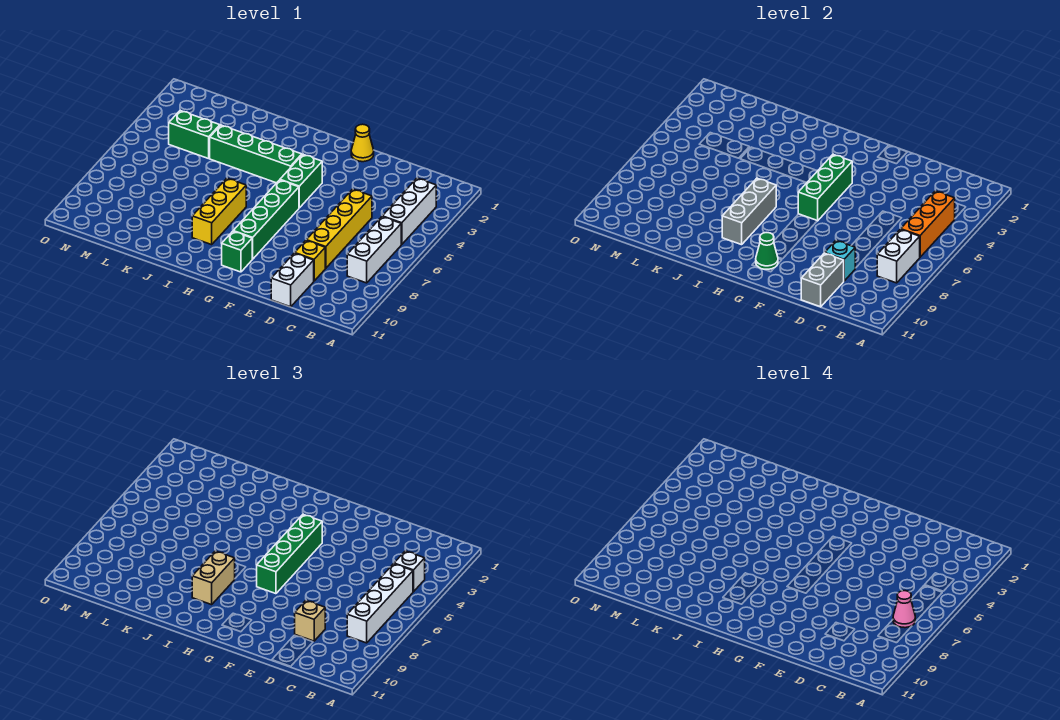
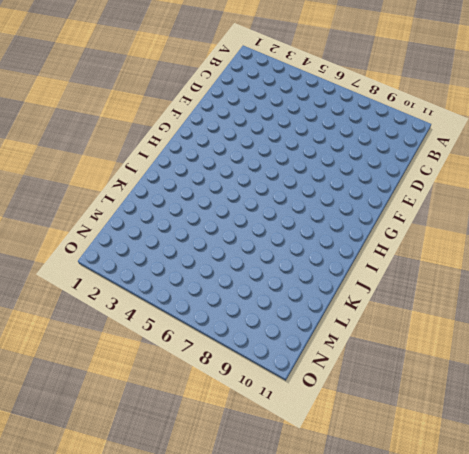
none -> white 1x3 brick [382,178,436,245]
none -> white 1x3 brick [347,217,401,283]
none -> yellow 1x4 brick [306,189,372,268]

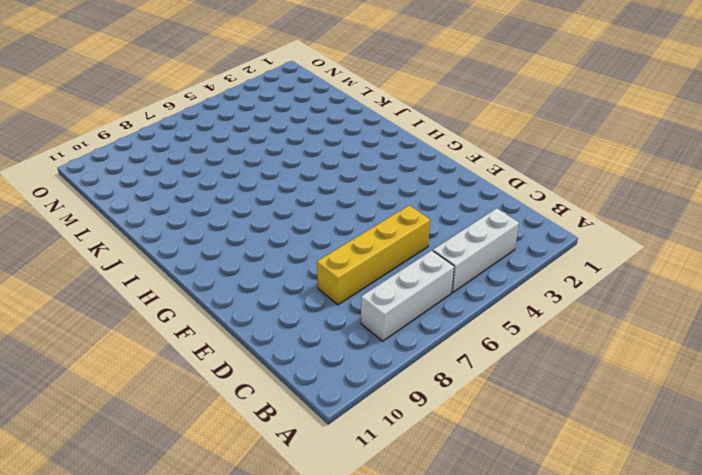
none -> yellow 1x1 brick [295,241,325,281]
none -> white 1x2 brick [271,253,314,307]
none -> yellow 1x1 cone [351,124,374,162]

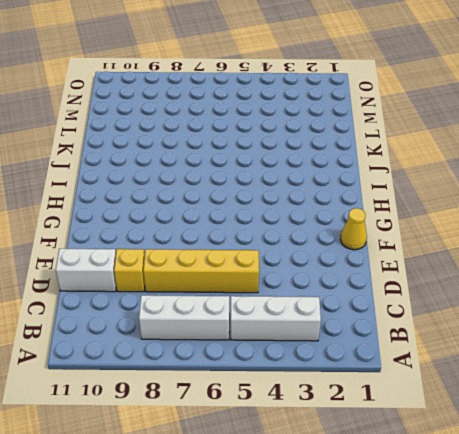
none -> green 1x2 brick [280,154,322,208]
none -> green 1x4 brick [233,180,299,259]
none -> green 1x1 brick [222,231,252,272]

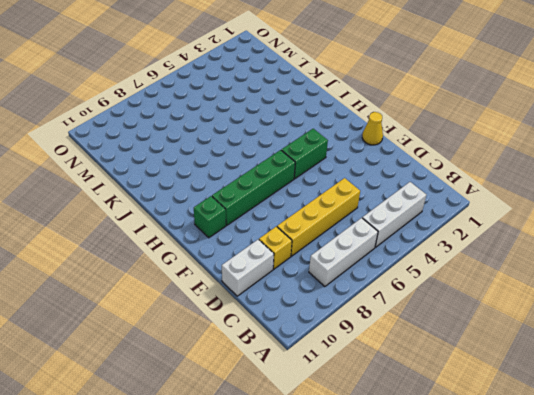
none -> green 1x4 brick [210,125,302,183]
none -> yellow 1x3 brick [192,178,246,245]
none -> green 1x2 brick [169,111,220,159]

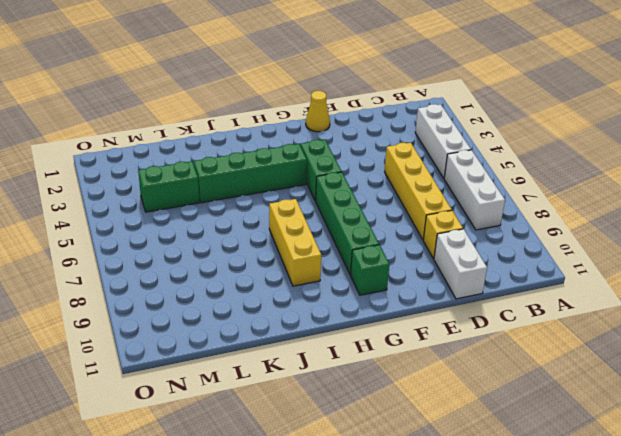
none -> orange 1x3 brick [901,191,955,257]
none -> white 1x2 brick [877,229,920,283]
none -> cyan 1x1 brick [825,240,855,281]

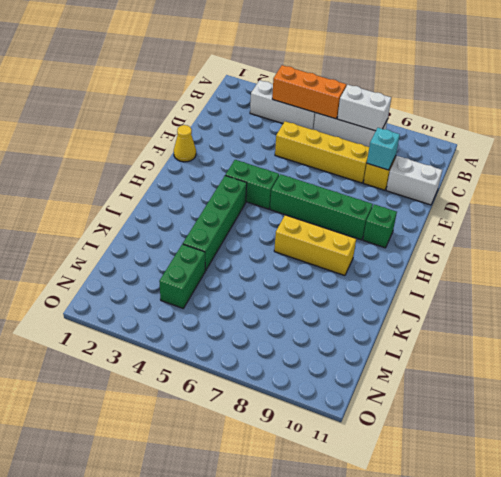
none -> grey 1x2 brick [801,253,844,307]
none -> green 1x3 brick [798,154,852,221]
none -> green 1x1 cone [756,233,778,269]

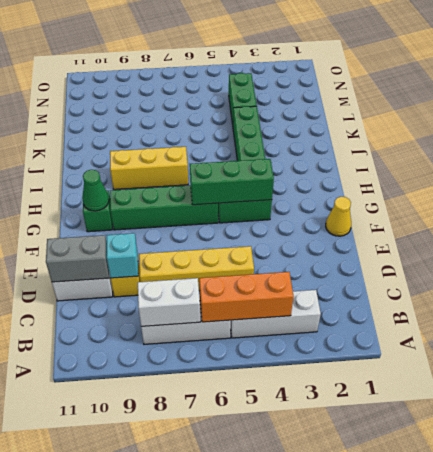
none -> grey 1x3 brick [722,178,776,245]
none -> white 1x1 brick [394,551,425,592]
none -> white 1x4 brick [347,564,413,643]

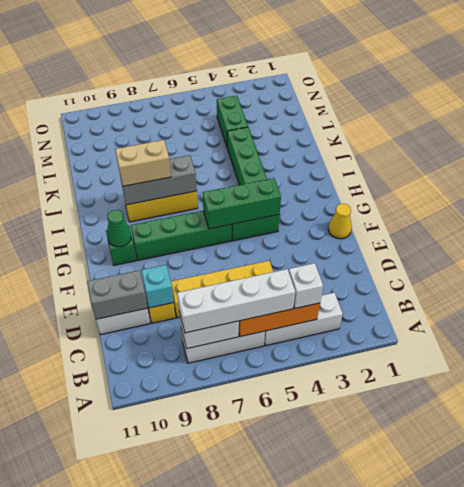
none -> tan 1x1 brick [295,600,325,641]
none -> green 1x4 brick [257,514,322,594]
none -> pink 1x1 cone [893,591,915,628]

